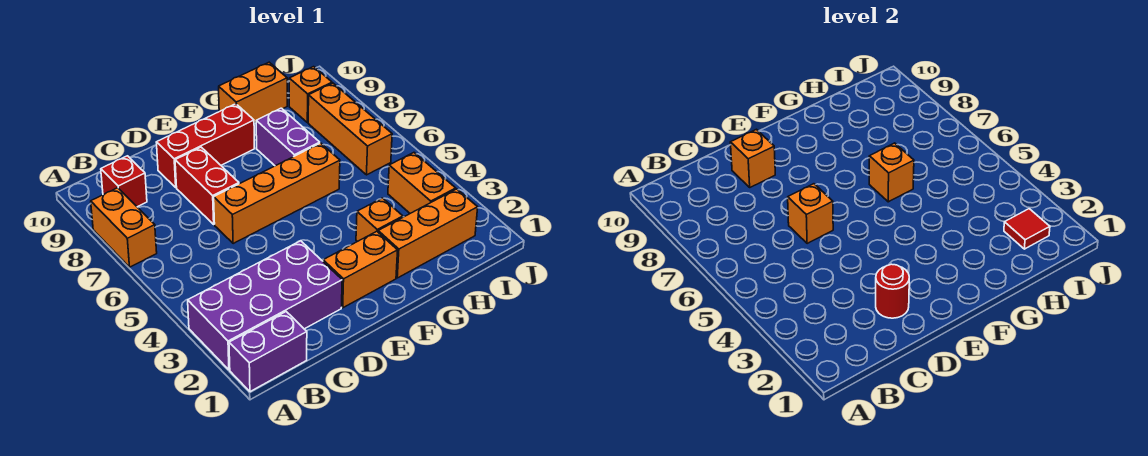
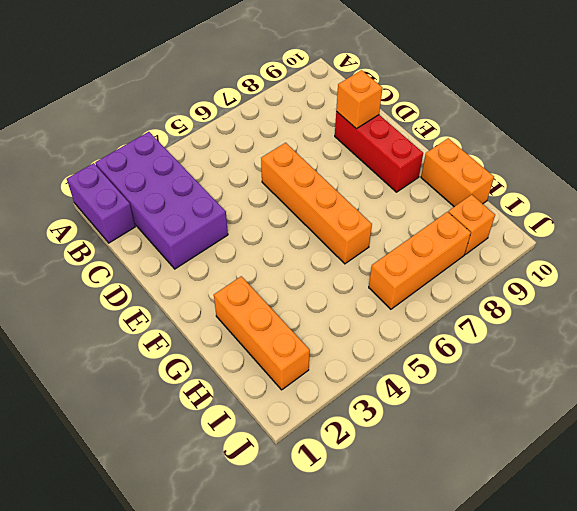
none -> orange 1x2 brick [91,188,157,267]
none -> red 1x1 brick [101,156,147,207]
none -> red 1x2 brick [175,147,239,224]

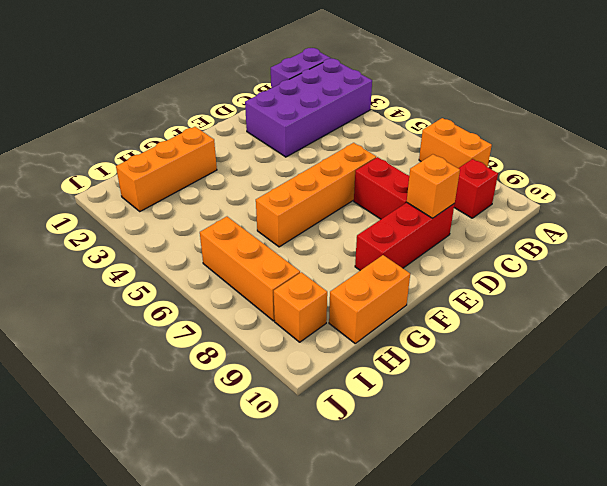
none -> orange 1x2 brick [323,231,398,308]
none -> orange 1x1 brick [356,198,403,242]
none -> purple 1x2 brick [256,108,320,166]

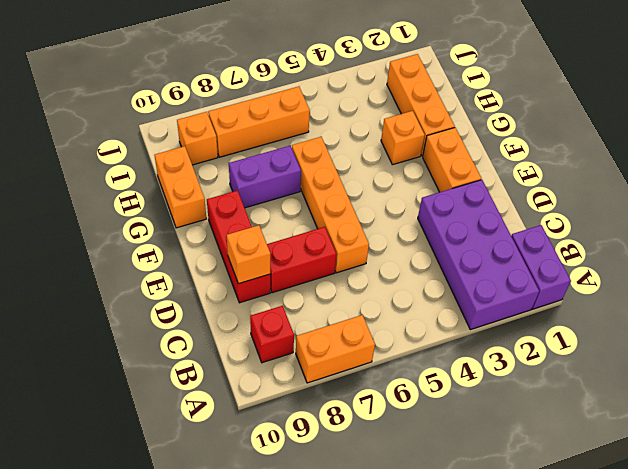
none -> orange 1x2 brick [388,153,456,213]
none -> red 1x1 round brick [876,264,909,318]
none -> orange 1x1 brick [788,184,833,244]

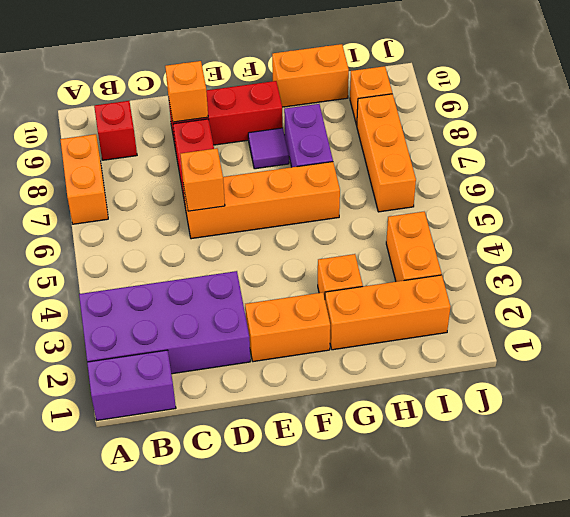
purple 1x1 tile [248,128,289,169] -> none
none -> red 1x1 round brick [876,264,909,318]
none -> orange 1x1 brick [869,143,914,202]
none -> red 1x1 tile [1004,209,1050,249]

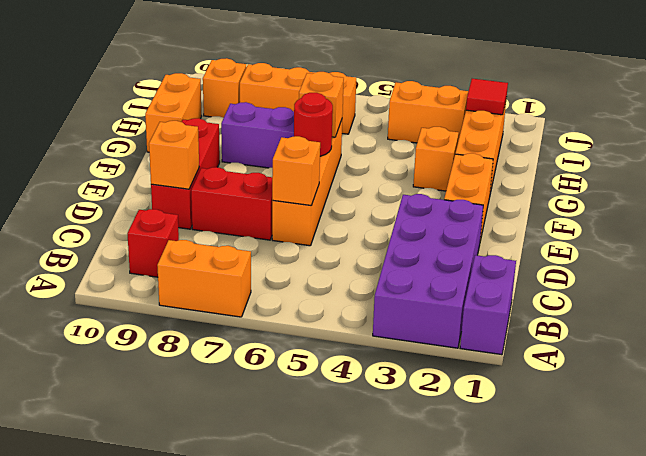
red 1x1 round brick [294,93,333,156] -> red 1x1 round brick moved to [876,264,909,318]

